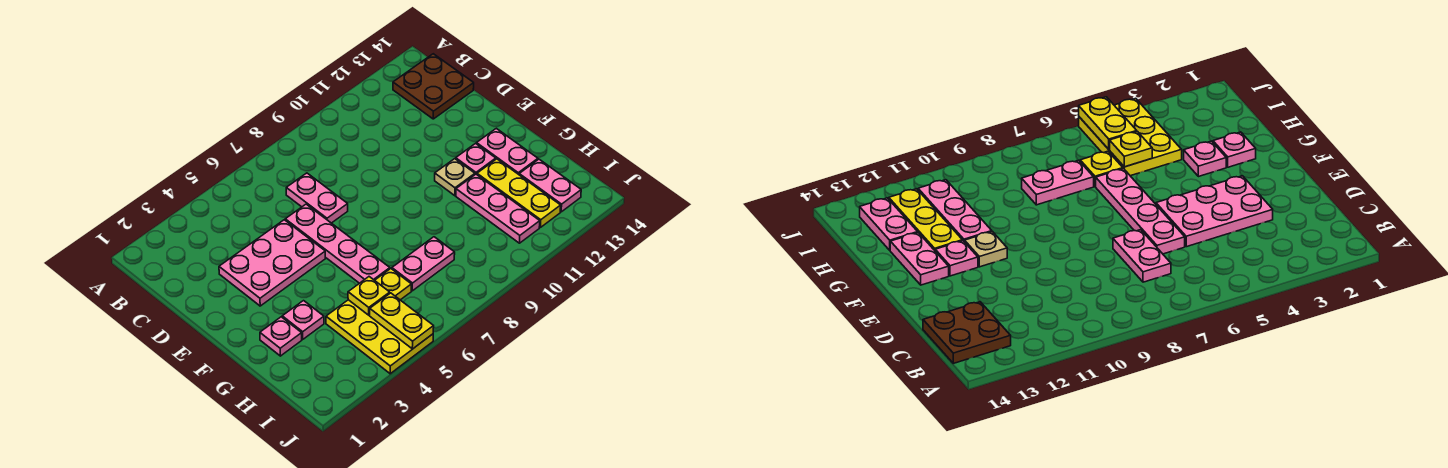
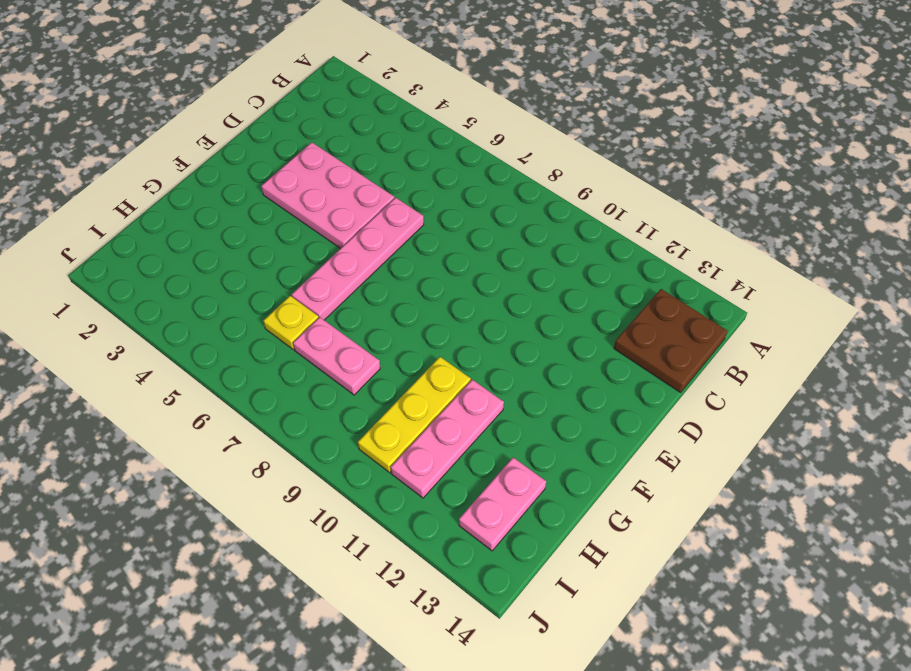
yellow 1x3 plate [358,357,471,473] -> yellow 1x3 plate moved to [477,159,561,227]
none -> pink 1x2 plate [286,173,348,223]
none -> tan 1x1 plate [435,159,475,195]
none -> pink 1x1 plate [456,144,496,174]

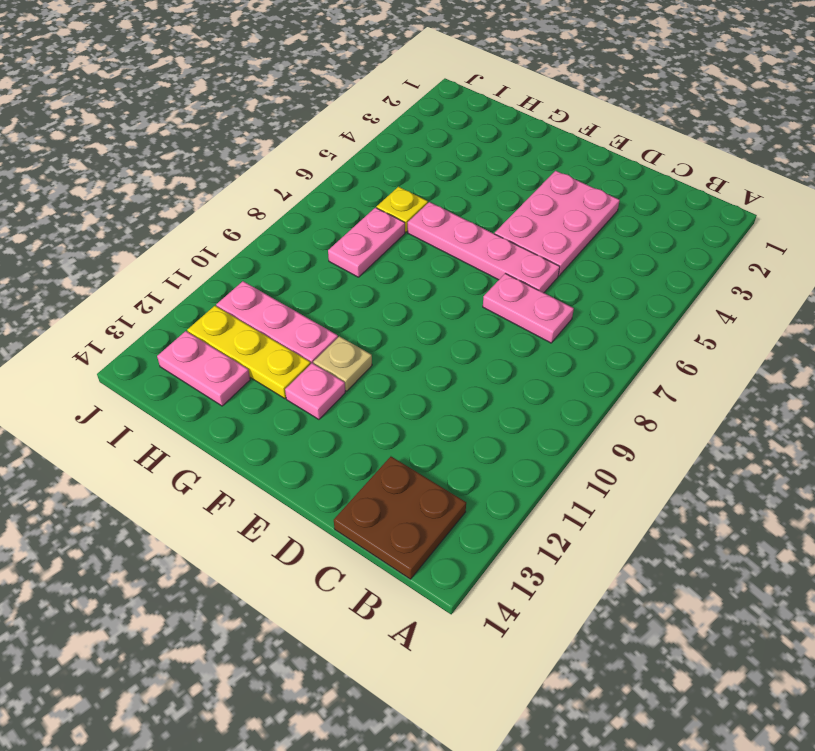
none -> pink 1x2 plate [477,128,538,174]
none -> pink 1x1 plate [260,317,302,356]
none -> pink 1x1 plate [282,301,324,339]

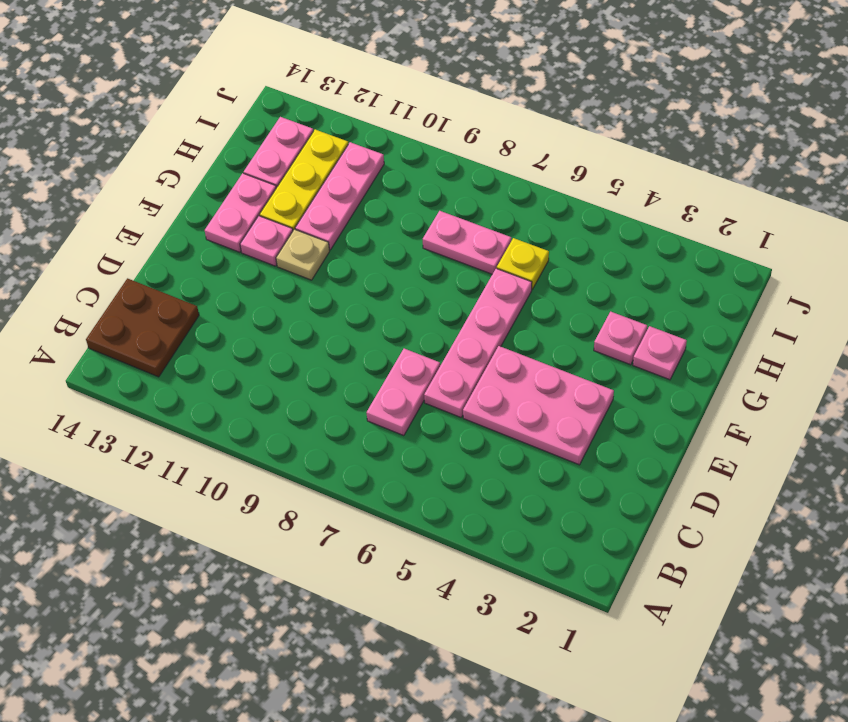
none -> yellow 2x3 plate [326,300,433,374]
none -> yellow 1x1 plate [348,277,390,315]
none -> yellow 1x2 plate [370,293,434,349]

